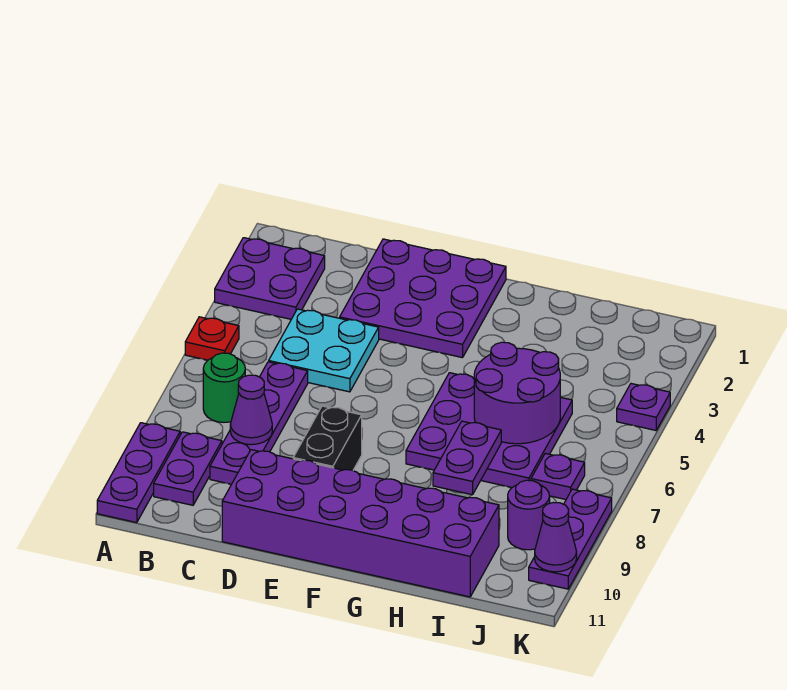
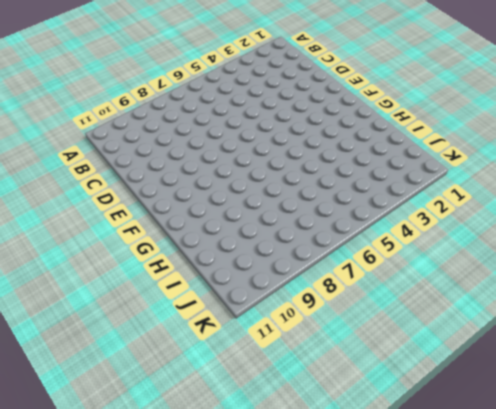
none -> purple 2x2 plate [215,238,325,319]
none -> red 1x1 plate [185,317,239,360]
none -> purple 1x3 plate [97,423,180,523]

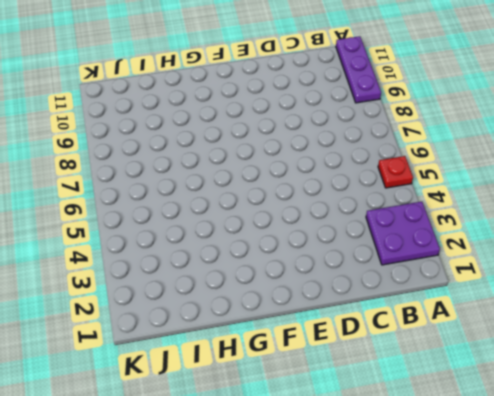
none -> green 1x1 round brick [203,353,245,422]
none -> purple 1x2 plate [154,432,222,505]
none -> cyan 2x2 plate [269,309,379,392]

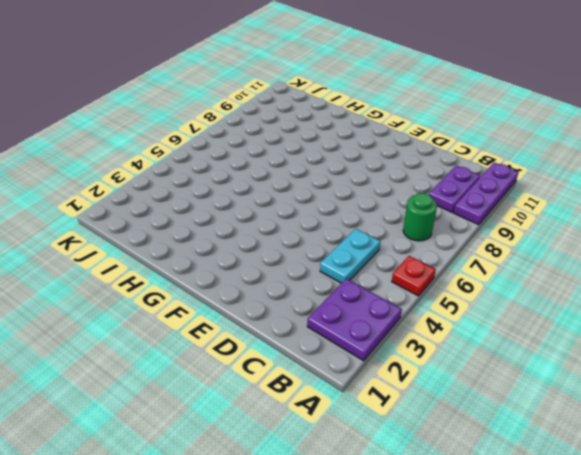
cyan 1x2 plate [320,229,380,283] -> cyan 2x2 plate [269,309,379,392]
none -> purple 1x4 plate [210,362,308,484]
none -> purple 3x3 plate [340,239,506,358]
none -> purple 2x6 brick [222,450,499,597]

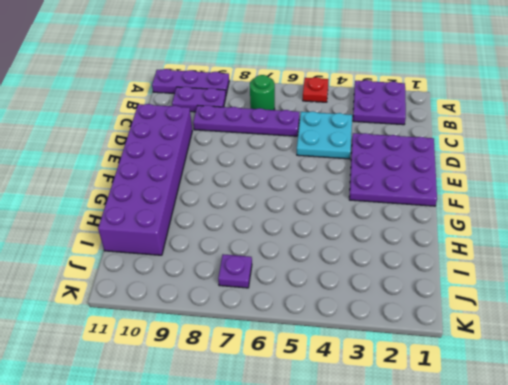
none -> black 1x2 brick [293,406,362,470]
none -> purple 3x3 plate [406,373,572,487]
none -> purple 1x1 round brick [508,480,550,550]

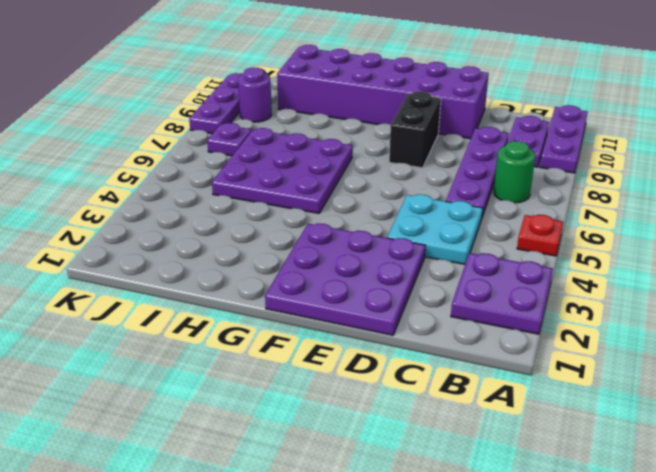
none -> purple 1x1 plate [617,384,670,430]
none -> purple 1x1 cone [230,375,272,445]
none -> purple 2x2 round brick [474,342,560,444]

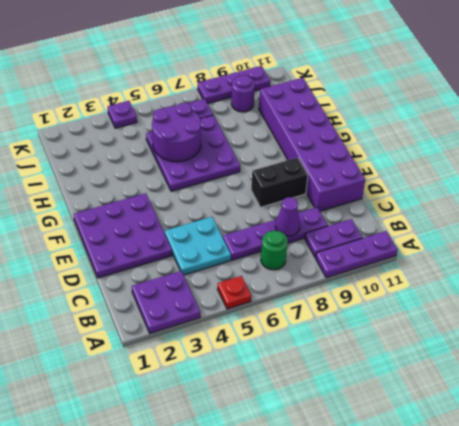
none -> purple 1x2 plate [433,421,501,495]
none -> purple 1x1 cone [535,502,577,572]

